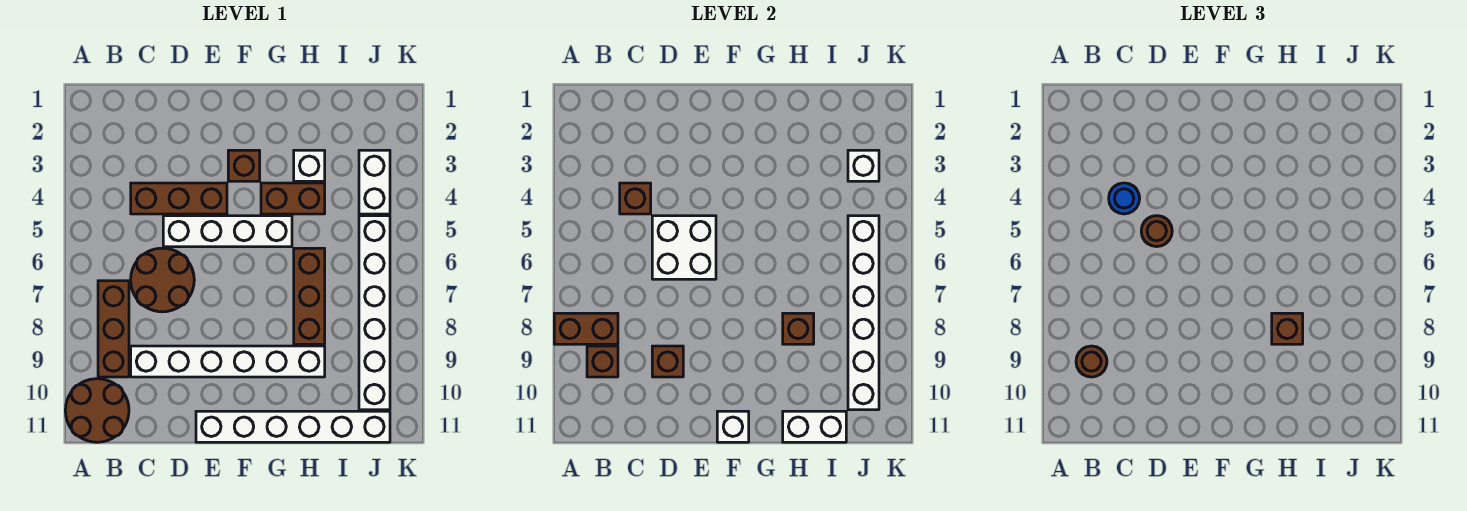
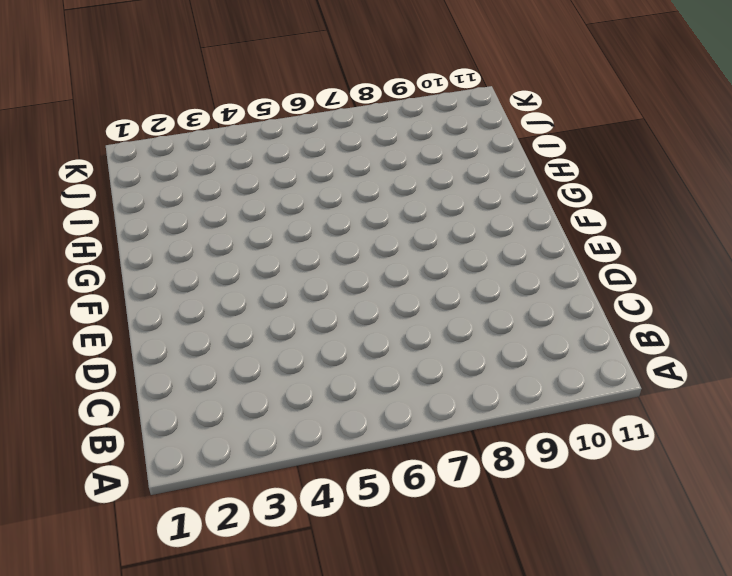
none -> brown 2x2 round brick [65,379,129,442]
none -> brown 1x3 brick [98,281,129,377]
none -> brown 1x3 brick [131,183,227,214]

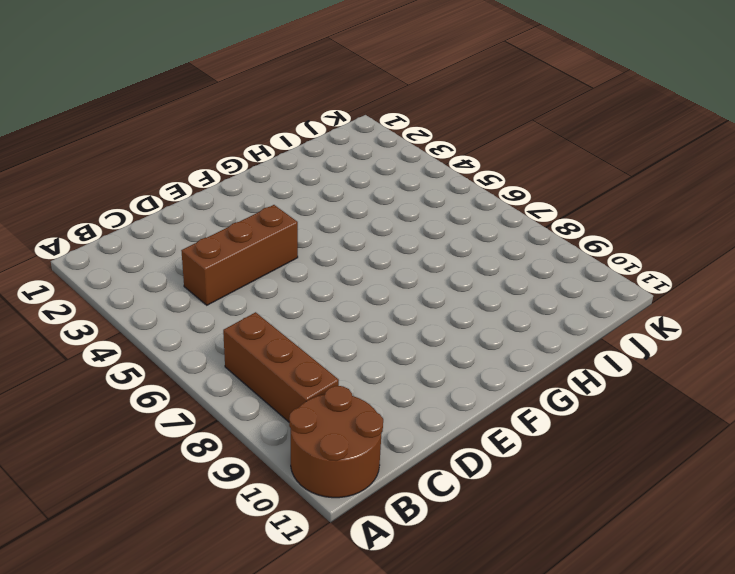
none -> brown 2x2 round brick [131,248,194,312]
none -> white 1x6 brick [131,346,325,377]
none -> white 1x4 brick [163,216,292,247]

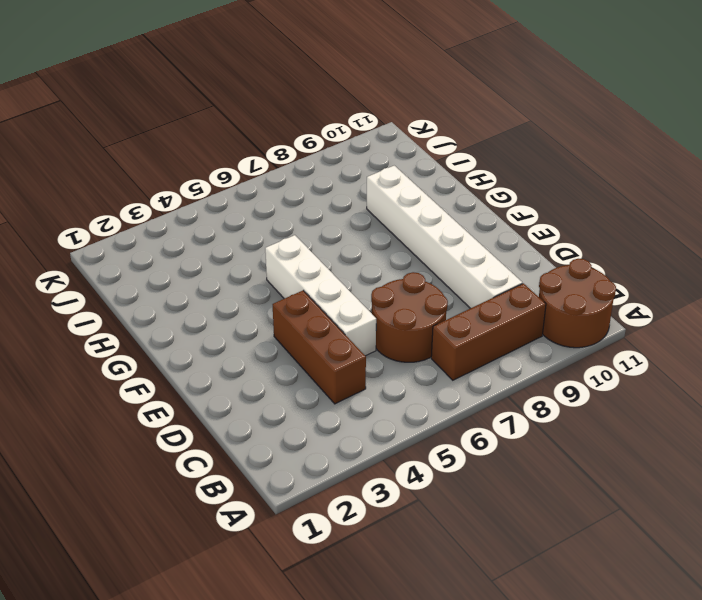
none -> white 1x6 brick [196,411,390,442]
none -> brown 1x1 brick [228,150,260,181]
none -> brown 1x2 brick [261,183,325,214]

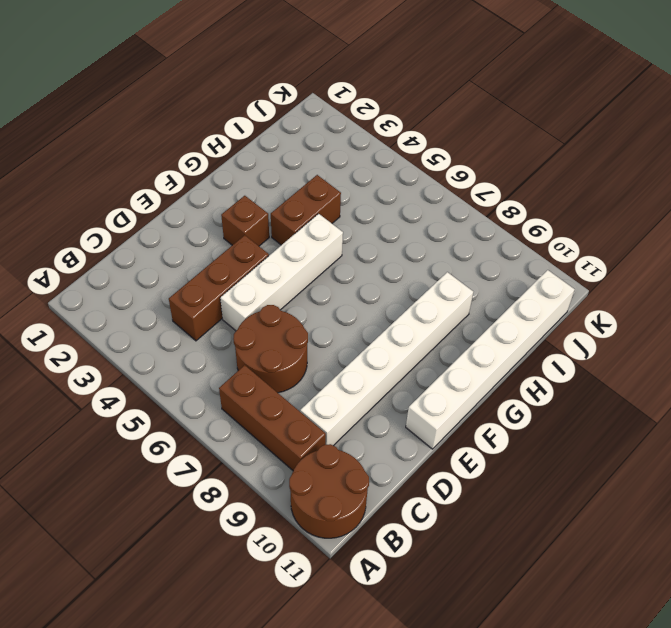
none -> white 1x1 brick [294,150,325,181]
none -> brown 1x3 brick [294,248,325,344]
none -> white 1x2 brick [359,150,390,214]

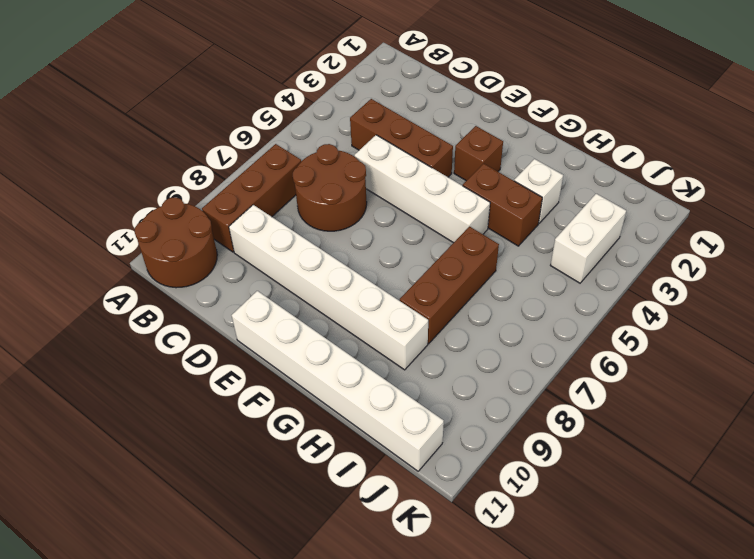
none -> white 1x6 brick [359,216,390,410]
none -> brown 1x2 brick [554,313,618,344]
none -> brown 1x1 brick [587,346,618,377]

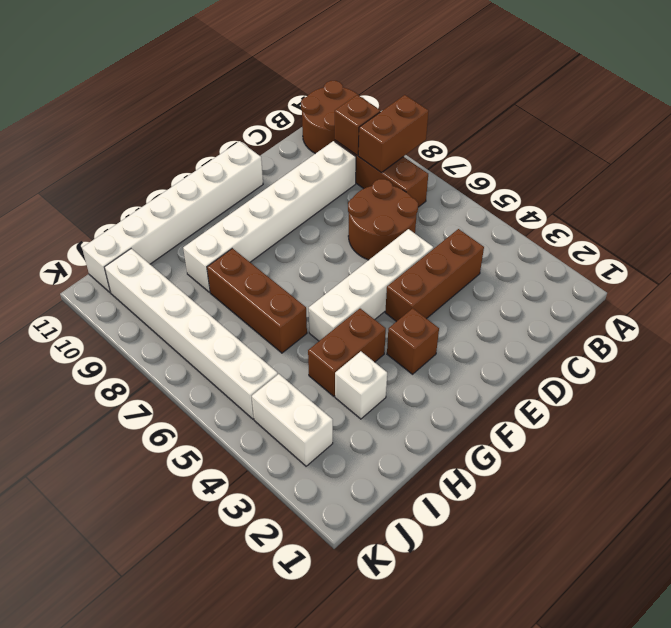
none -> brown 1x1 brick [620,183,651,214]
none -> white 2x2 brick [652,216,716,279]
none -> brown 1x1 brick [652,346,683,377]

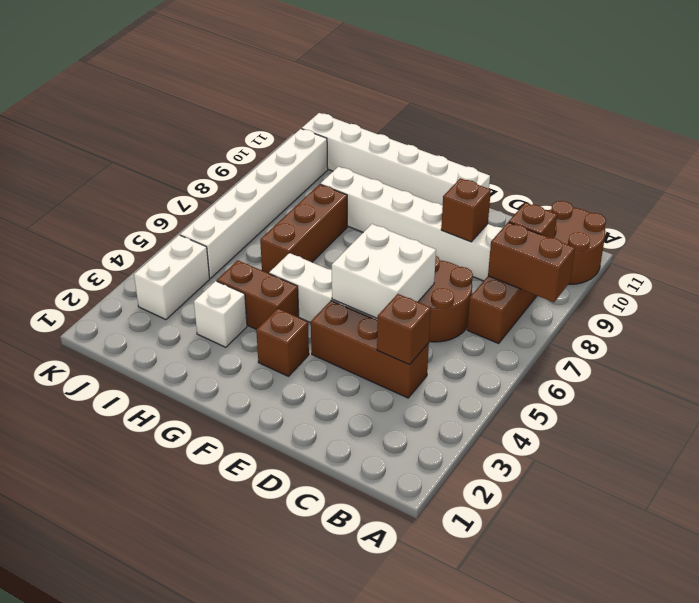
none -> white 1x1 brick [717,411,749,442]
none -> brown 1x1 brick [783,313,814,344]
none -> white 1x2 brick [783,411,846,442]

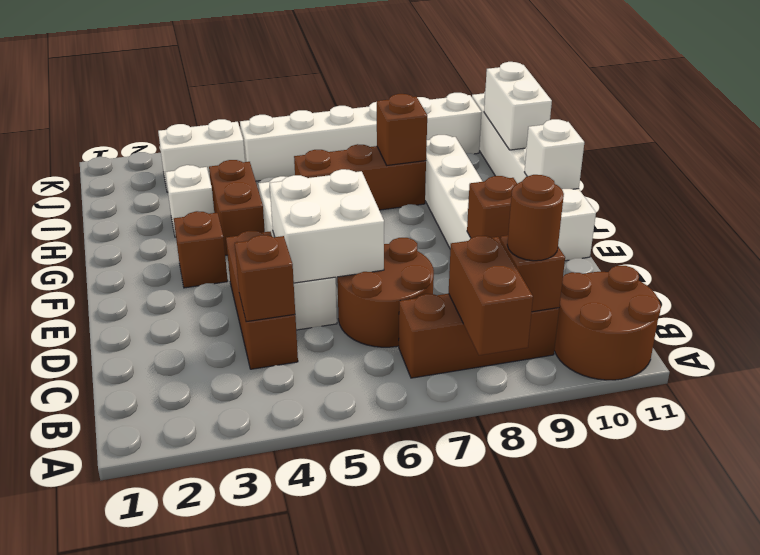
none -> white 1x1 brick [848,150,879,181]
none -> white 1x6 brick [848,216,879,410]
none -> blue 1x1 round brick [1109,183,1140,214]

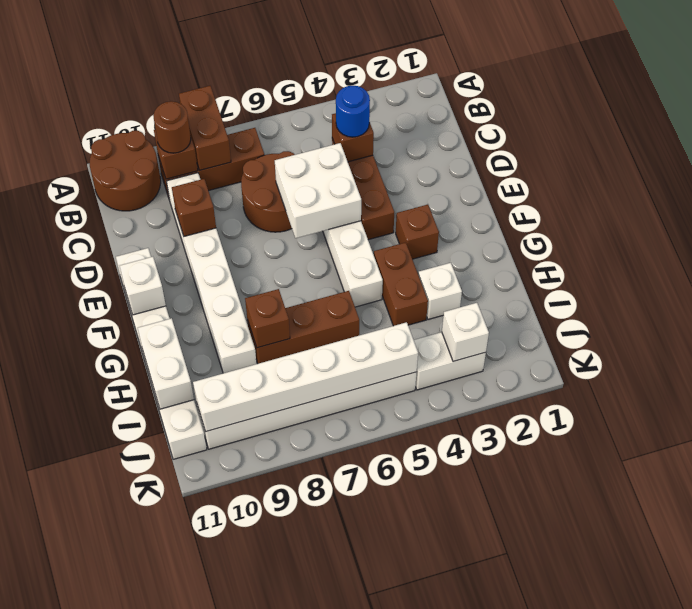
none -> brown 1x1 round brick [1141,216,1172,247]
none -> brown 1x1 brick [1272,313,1303,344]

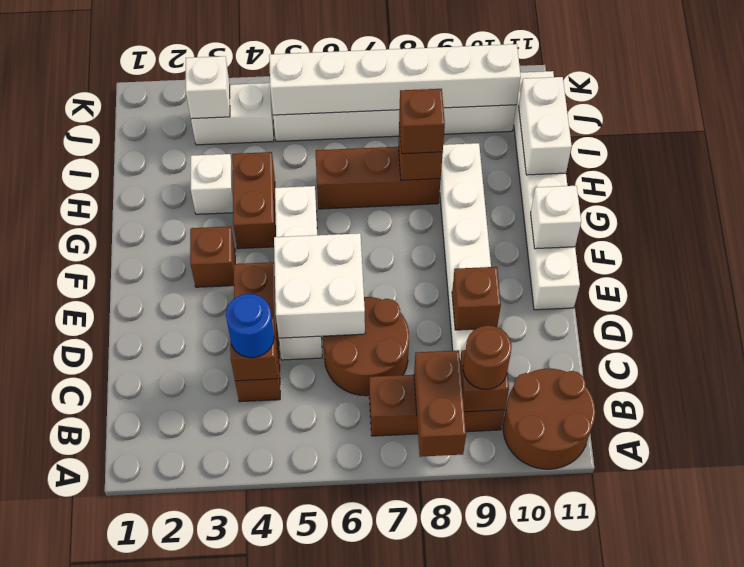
none -> brown 1x1 round brick [1141,216,1172,247]

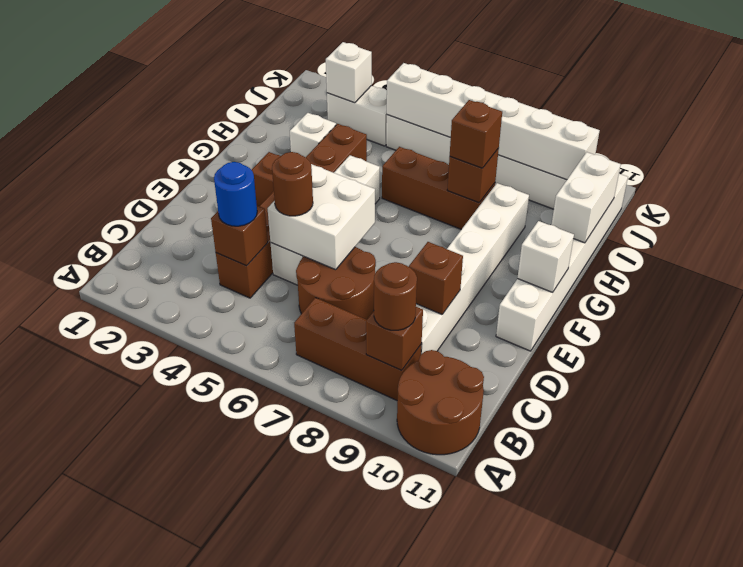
none -> brown 1x2 brick [554,313,618,344]

